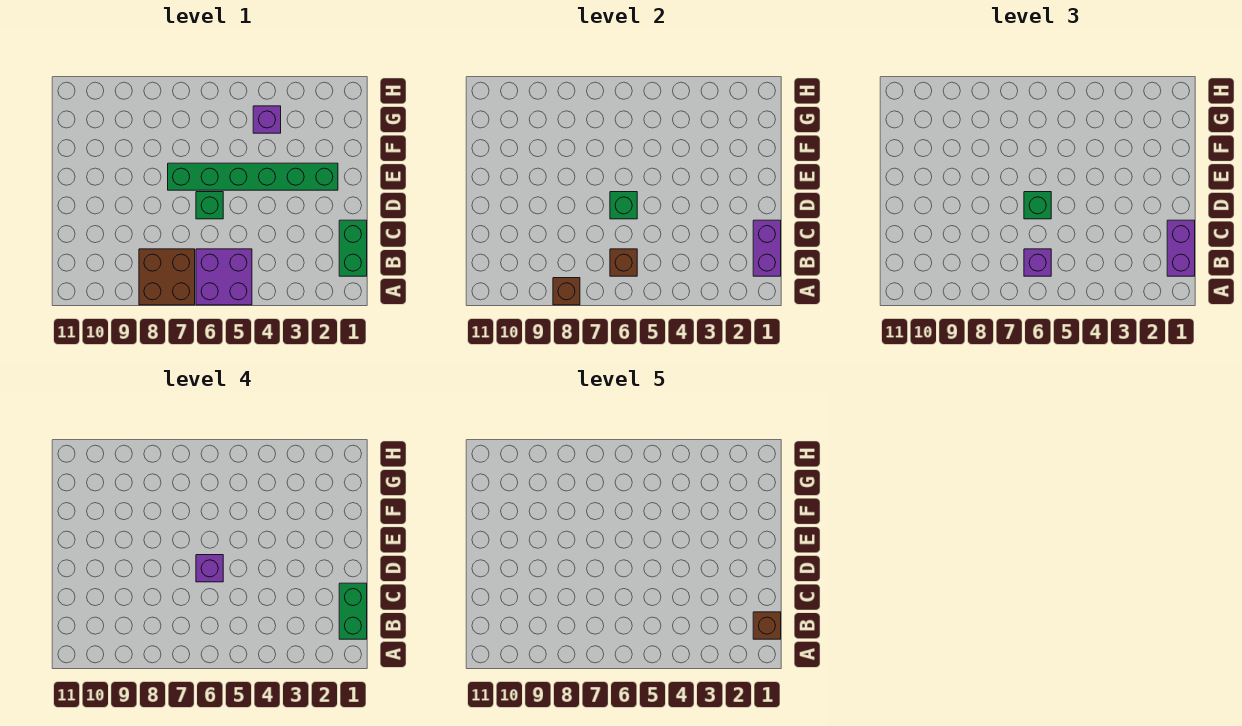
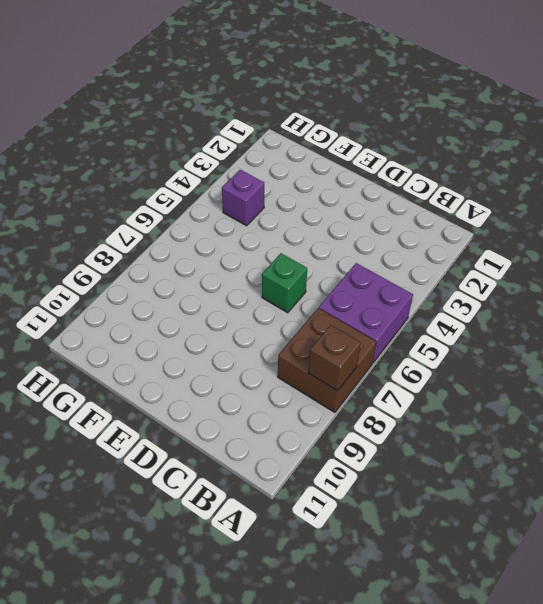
none -> green 1x2 brick [339,220,367,276]
none -> green 1x6 brick [168,163,338,190]
none -> purple 1x2 brick [753,220,781,276]

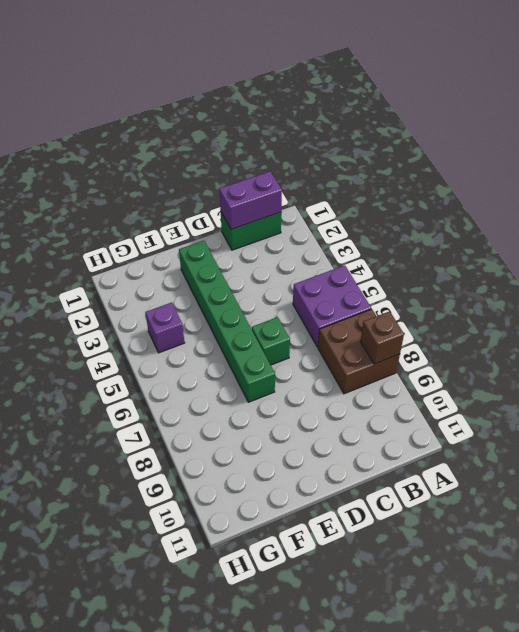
none -> brown 1x1 brick [610,249,637,276]
none -> green 1x1 brick [610,192,637,219]
none -> purple 1x2 brick [1167,220,1195,276]

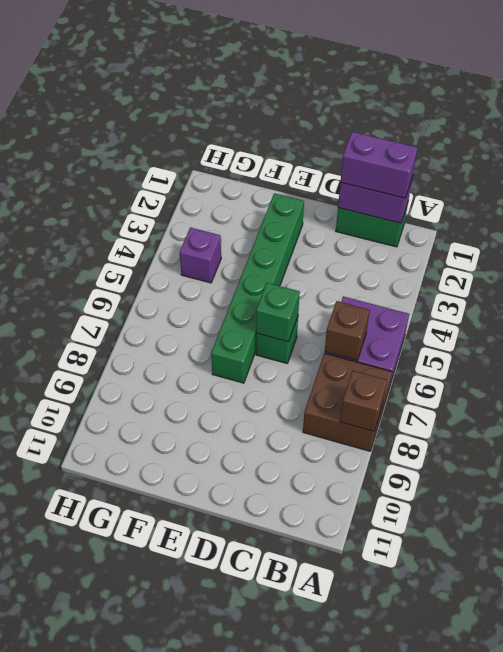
none -> purple 1x1 brick [1024,249,1051,276]
none -> green 1x1 brick [1024,192,1051,219]
none -> green 1x2 brick [339,583,367,639]

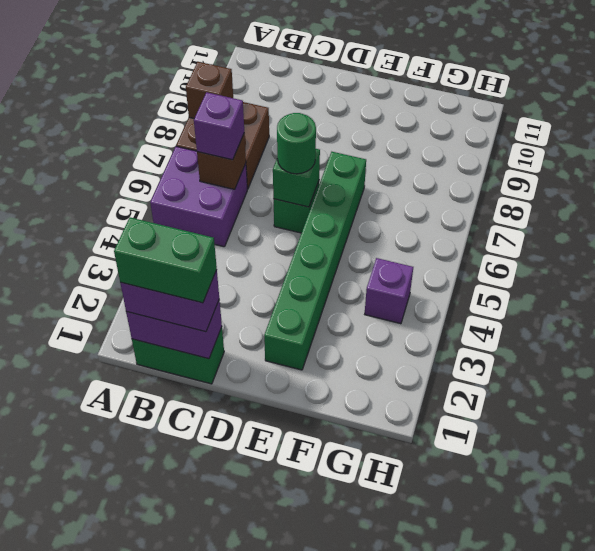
green 1x1 round brick [277,113,316,174] -> green 1x1 brick [1024,192,1051,219]
none -> purple 1x1 brick [196,555,223,582]
none -> brown 1x1 brick [753,612,781,639]

